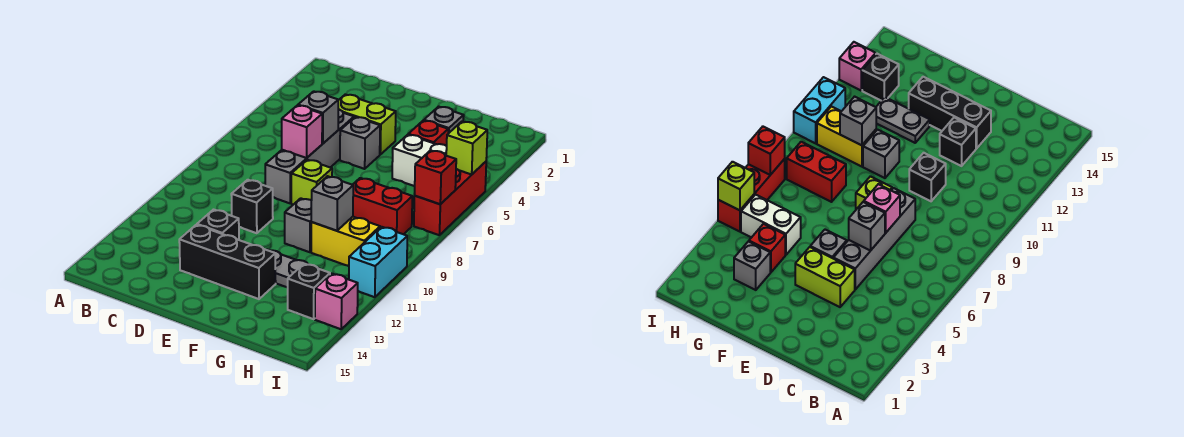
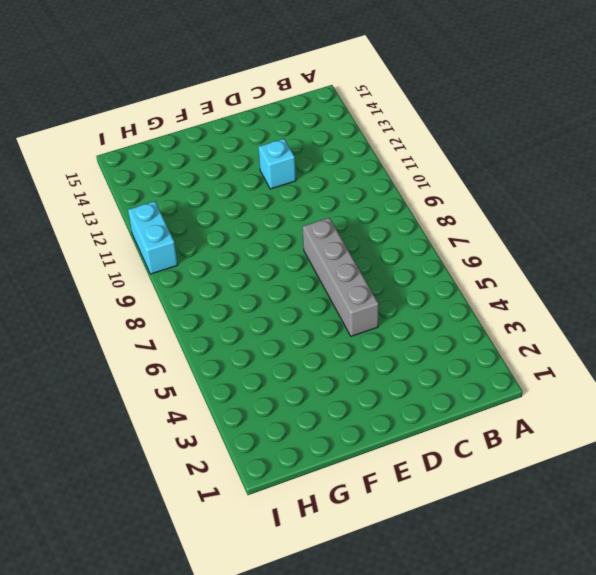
cyan 1x1 brick [259,139,296,189] -> black 1x1 brick [197,210,239,240]
none -> lime 1x2 brick [338,94,396,154]
none -> black 1x1 brick [231,180,273,233]
none -> black 1x3 brick [179,225,276,299]

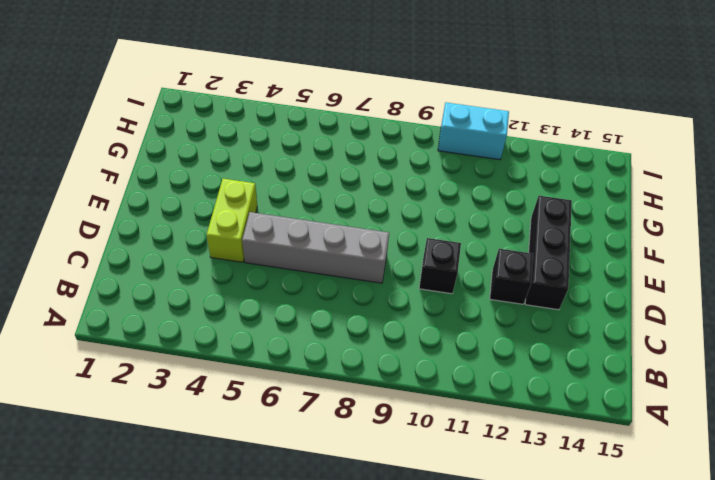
none -> grey 1x1 brick [340,117,380,169]
none -> lime 1x1 brick [291,160,332,205]
none -> grey 1x1 brick [285,198,311,252]

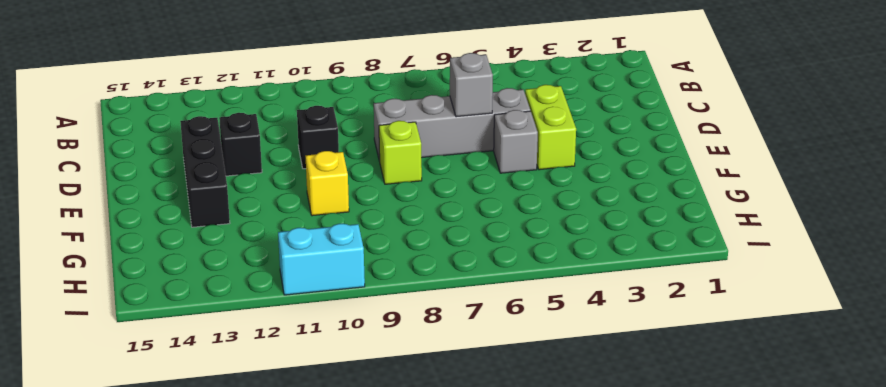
yellow 1x1 brick [306,151,349,216] -> grey 1x1 brick [285,198,311,252]
none -> grey 1x2 plate [268,250,319,288]
none -> grey 1x1 brick [424,106,464,134]
none -> red 1x1 brick [408,120,448,146]

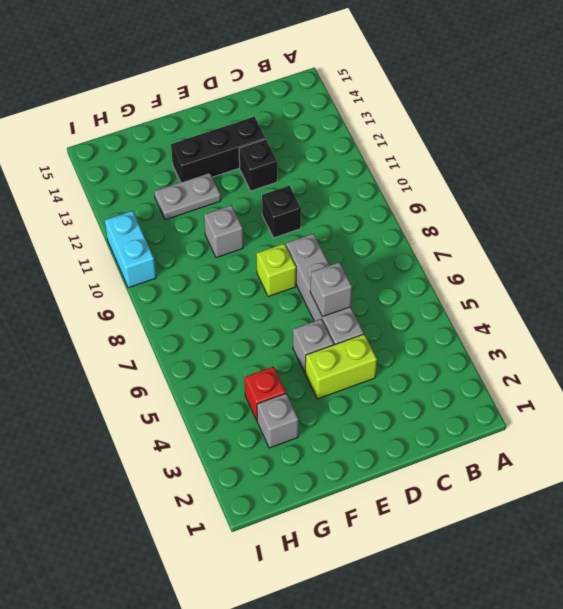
none -> white 1x2 brick [392,135,447,186]
none -> red 1x2 brick [353,178,412,234]
none -> yellow 1x2 brick [311,217,380,266]

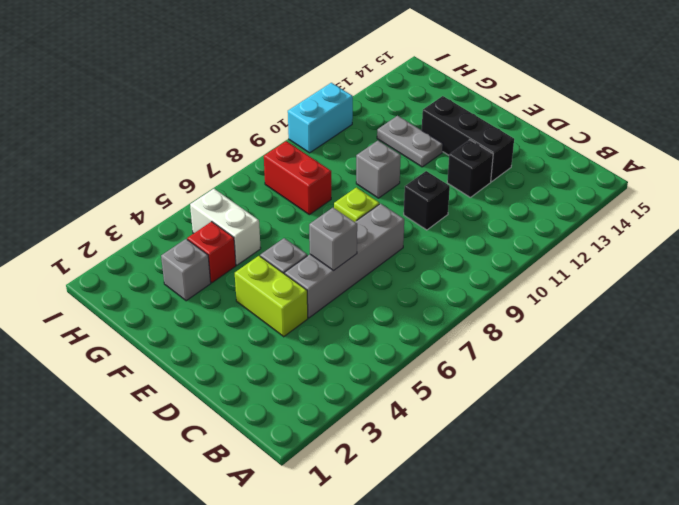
none -> yellow 1x2 brick [311,217,380,266]
none -> black 1x1 brick [288,264,330,319]
none -> red 1x3 brick [414,162,486,235]

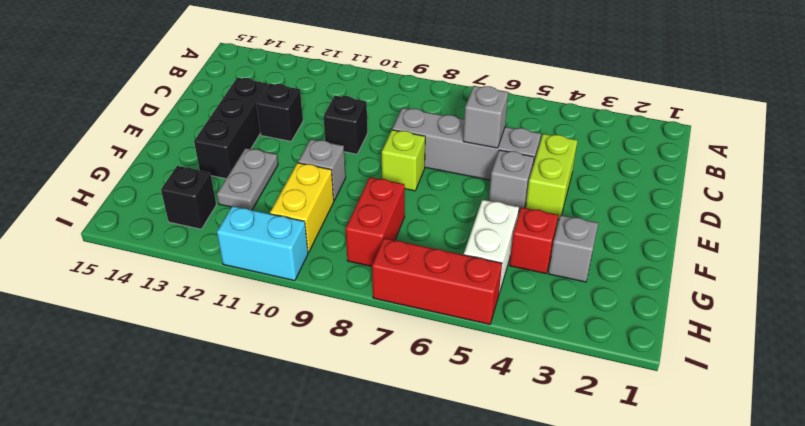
none -> pink 1x1 brick [315,274,358,329]
none -> pink 1x1 brick [282,105,322,158]
none -> grey 1x1 brick [311,176,353,231]

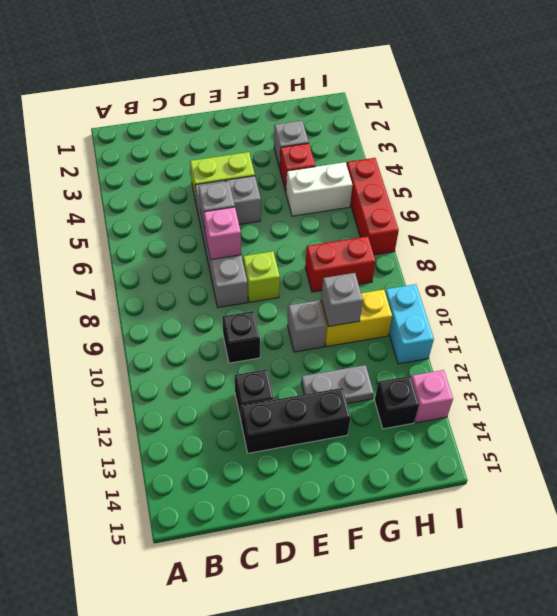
none -> lime 1x1 brick [446,122,487,175]
none -> red 1x1 brick [415,150,456,204]

